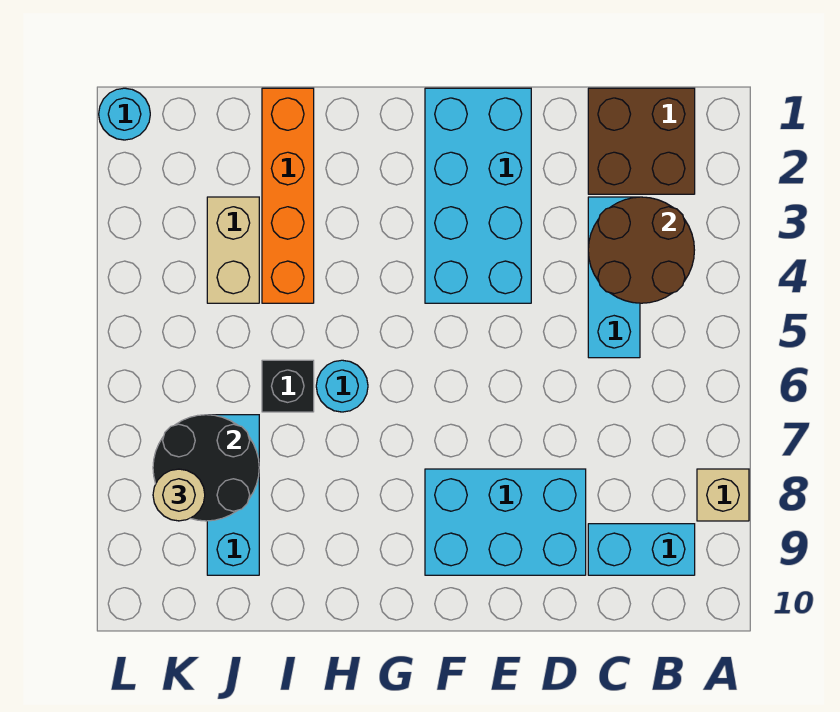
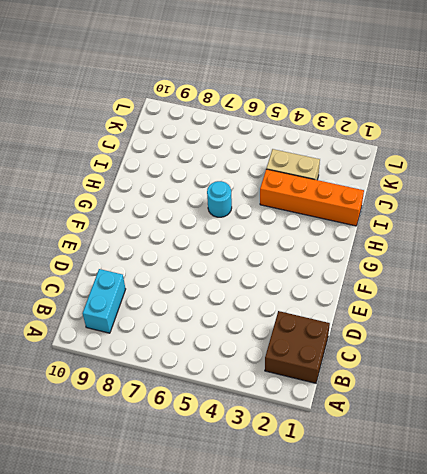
none -> tan 1x1 brick [697,469,749,521]
none -> cyan 1x3 brick [588,197,640,358]
none -> cyan 2x3 brick [425,469,586,575]

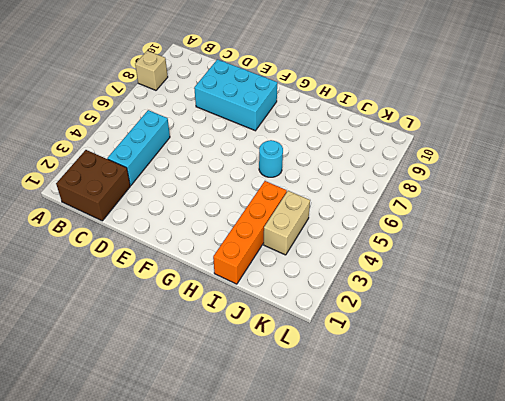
none -> cyan 1x2 brick [588,524,695,575]
none -> cyan 2x4 brick [425,88,531,303]
none -> black 1x1 brick [262,360,314,412]

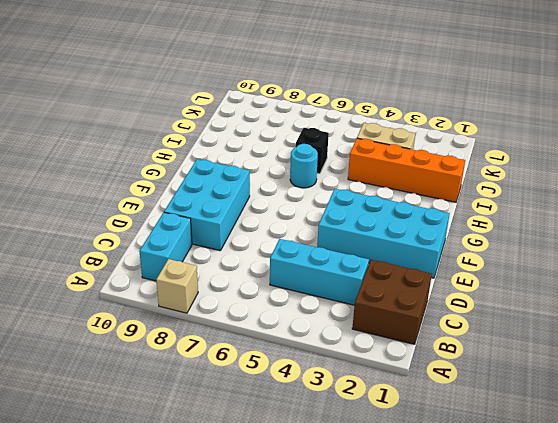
none -> cyan 1x3 brick [207,415,259,575]
none -> cyan 1x1 round brick [99,88,150,140]
none -> brown 2x2 round brick [588,197,694,303]

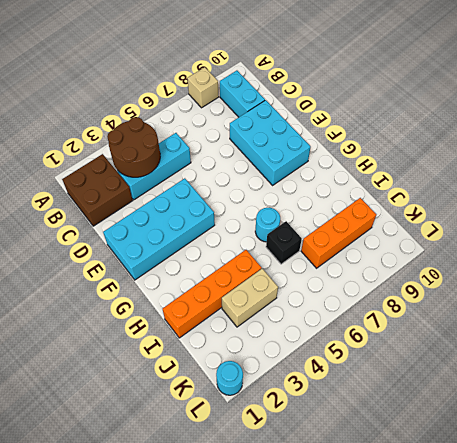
orange 1x3 brick [301,198,376,268] -> cyan 1x3 brick [207,415,259,575]
none -> black 2x2 round brick [153,415,259,521]
none -> tan 1x1 round brick [153,469,205,521]

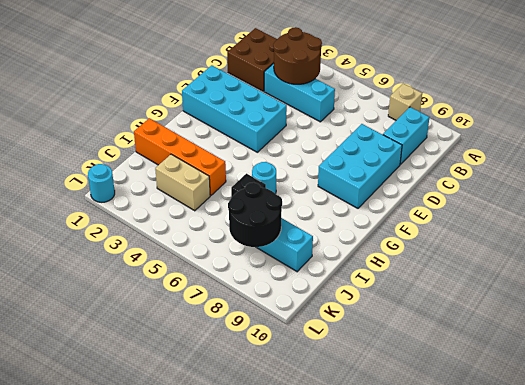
none -> tan 1x1 round brick [153,469,205,521]

